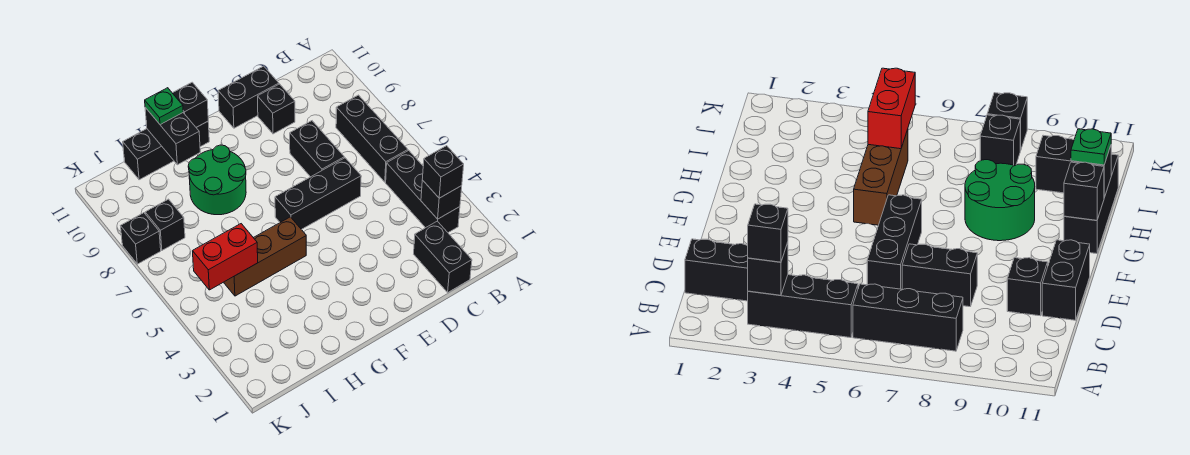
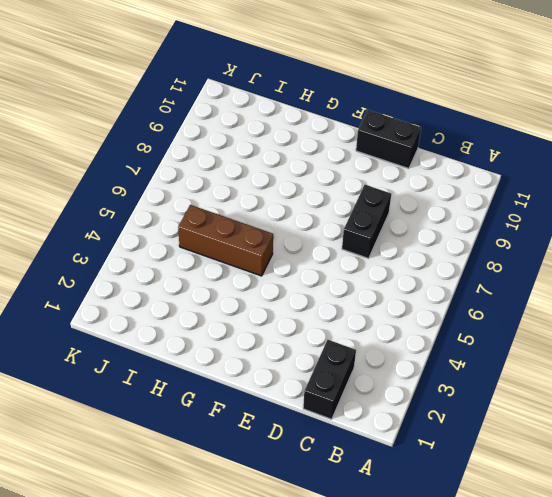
none -> black 1x3 brick [386,150,460,233]
none -> black 1x3 brick [336,95,408,182]
none -> black 1x3 brick [275,158,361,230]

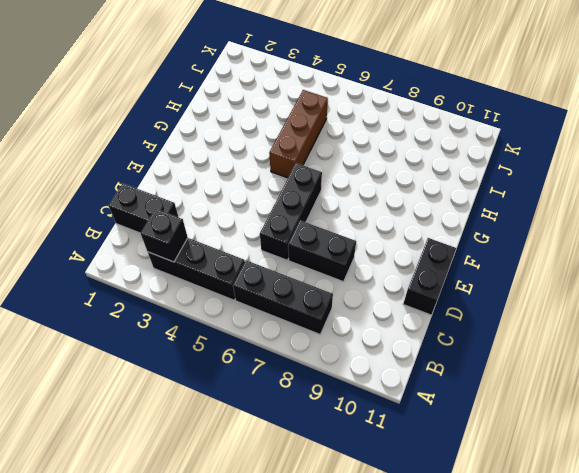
none -> black 1x1 brick [258,84,295,134]
none -> green 2x2 round brick [188,145,246,215]
none -> black 1x3 brick [123,121,209,180]

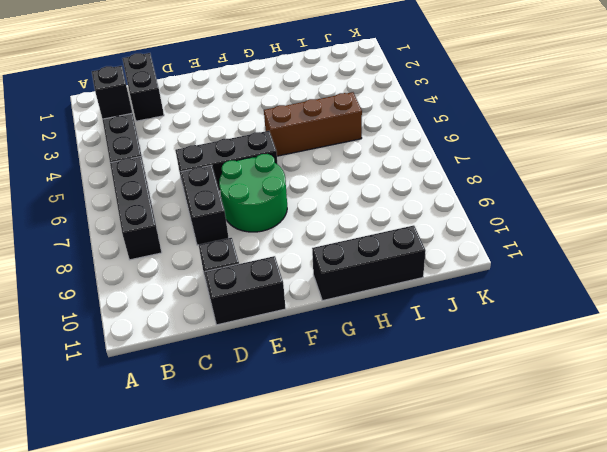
green 2x2 round brick [219,154,287,232] -> green 2x2 round brick moved to [188,145,246,215]
none -> black 1x1 brick [145,199,185,250]
none -> black 1x1 brick [121,213,161,264]
none -> black 1x1 brick [173,82,208,127]

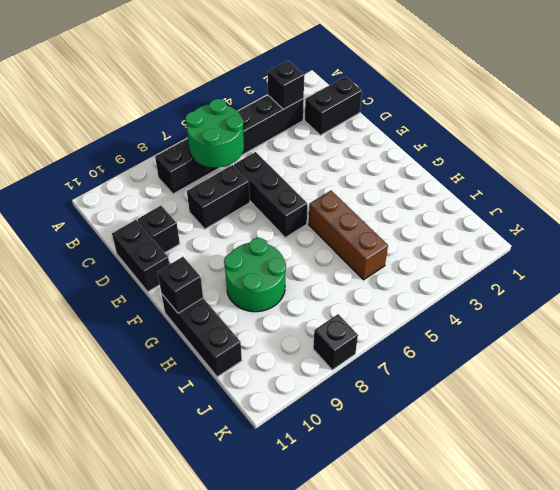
green 2x2 round brick [185,99,244,168] -> none
none -> black 1x1 brick [145,199,185,250]
none -> black 1x2 brick [145,108,200,165]
none -> red 1x2 brick [193,224,258,290]

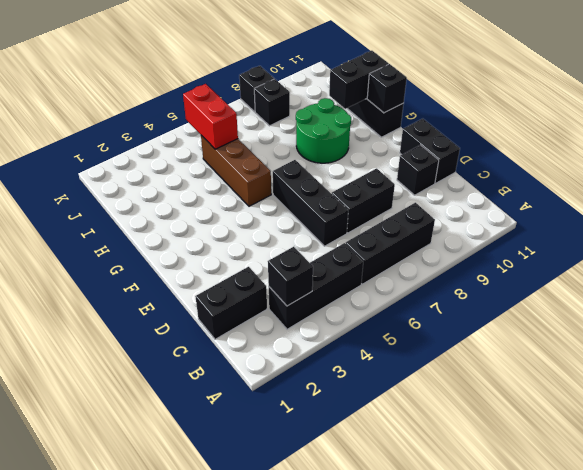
none -> black 1x1 brick [422,146,464,198]
none -> green 1x1 plate [145,88,183,125]

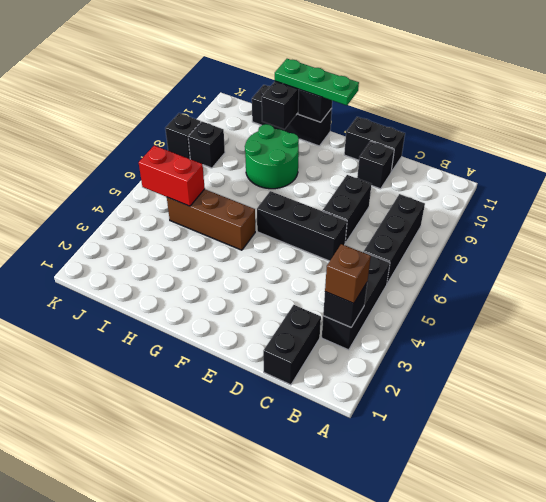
brown 1x1 brick [325,244,371,303] -> black 1x1 brick [422,146,464,198]
green 1x3 plate [275,59,359,105] -> green 1x1 plate [145,88,183,125]

